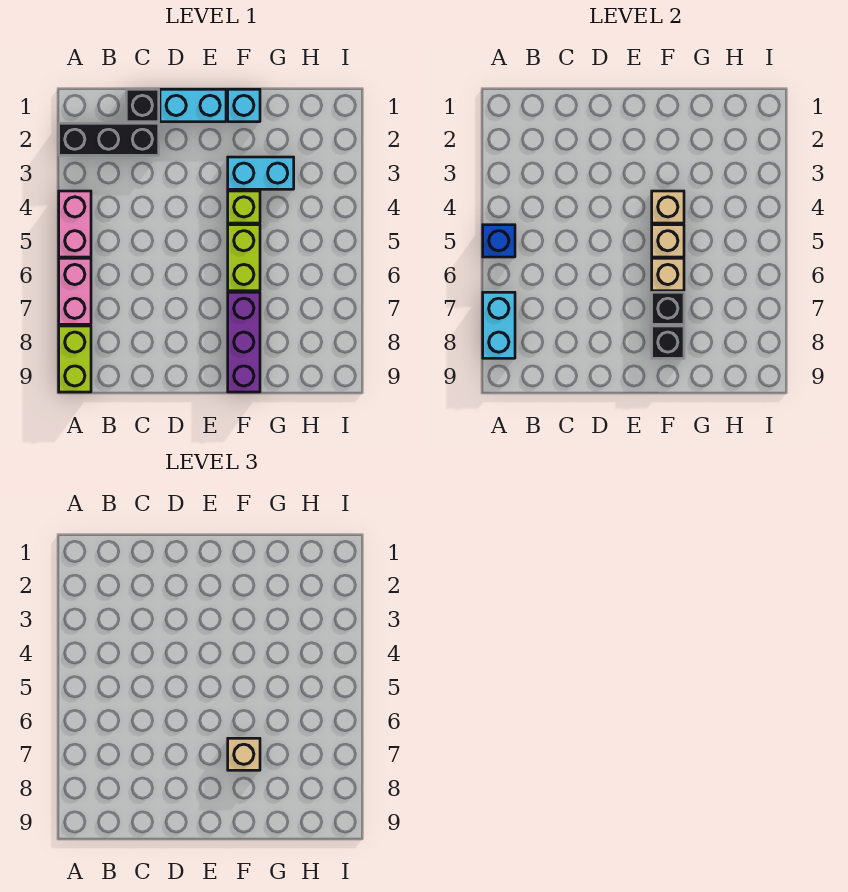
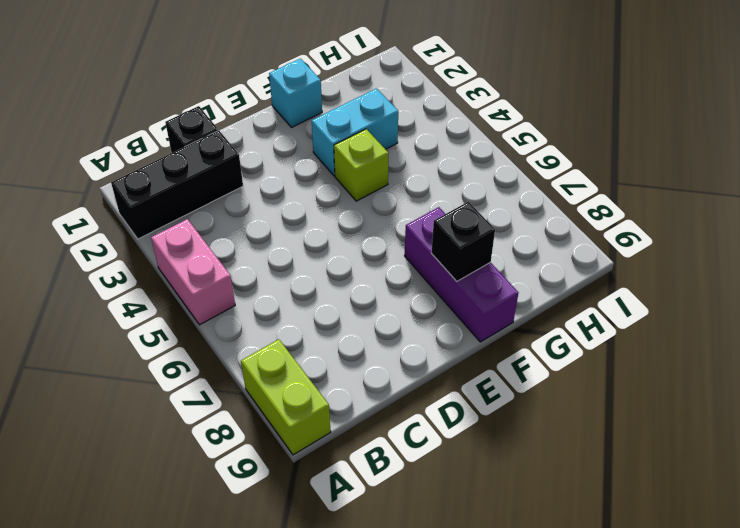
none -> pink 1x2 brick [59,258,91,324]
none -> cyan 1x2 brick [160,89,226,122]
none -> lime 1x2 brick [228,225,260,291]

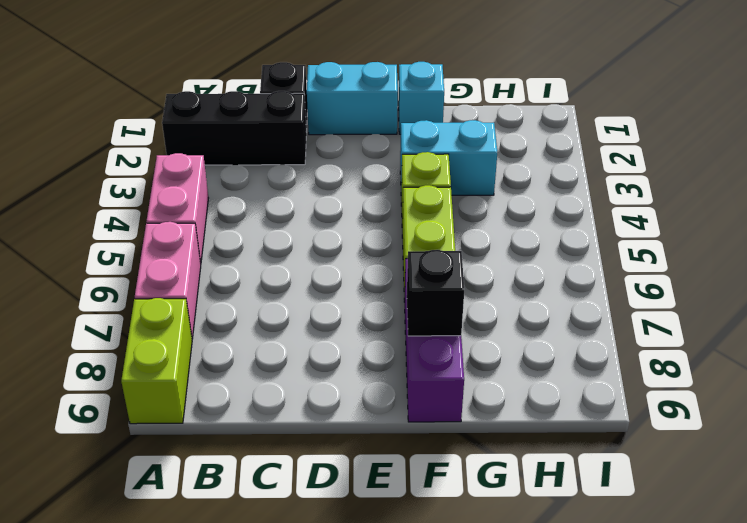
none -> blue 1x1 brick [483,225,515,257]
none -> cyan 1x2 brick [483,292,515,358]
none -> tan 1x1 brick [652,191,684,223]

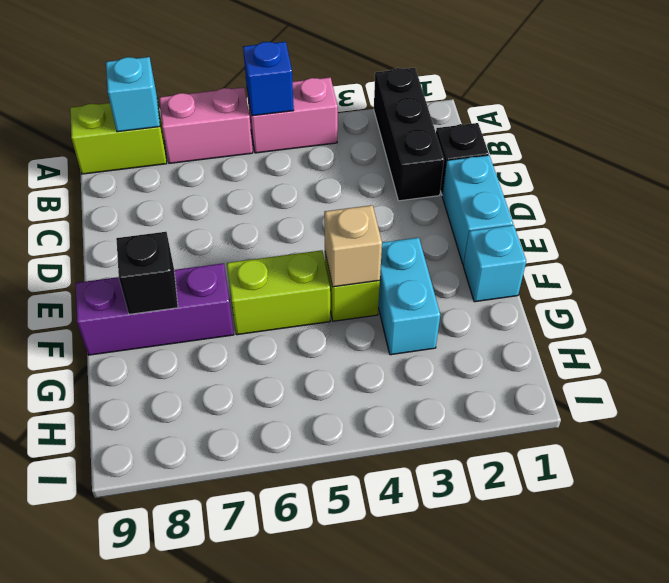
cyan 1x1 brick [106,57,160,132] -> cyan 1x2 brick [483,292,515,358]
none -> tan 1x1 brick [652,225,684,257]
none -> tan 1x1 brick [652,258,684,291]
none -> black 1x1 brick [652,292,684,324]

